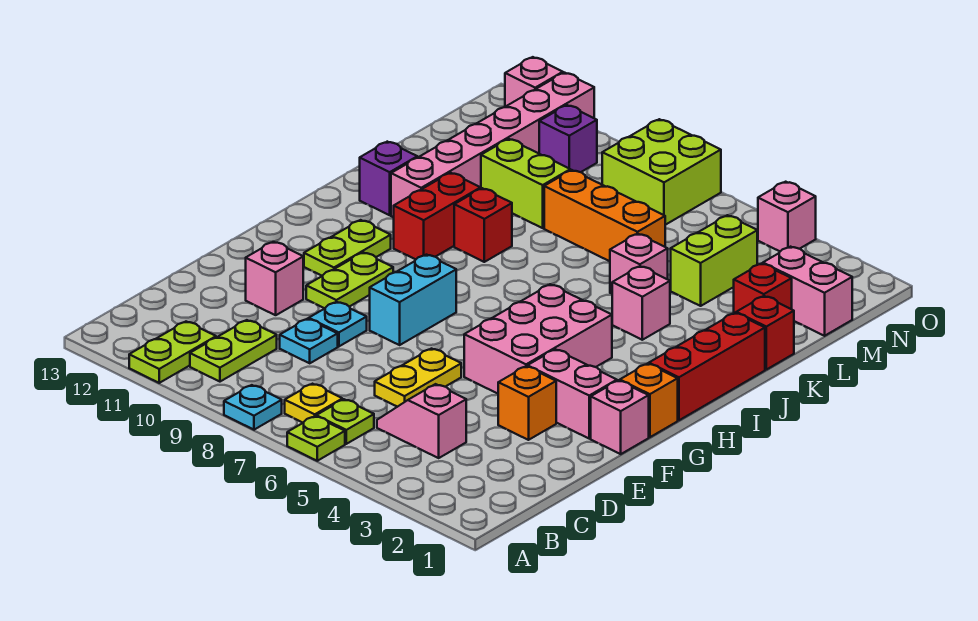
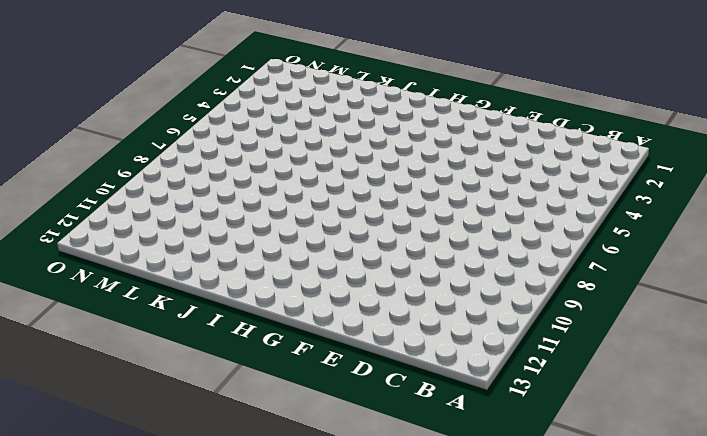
none -> lime 1x1 plate [287,416,345,461]
none -> cyan 1x1 plate [224,385,282,430]
none -> lime 1x2 plate [129,322,216,383]
none -> lime 1x1 plate [316,399,374,444]

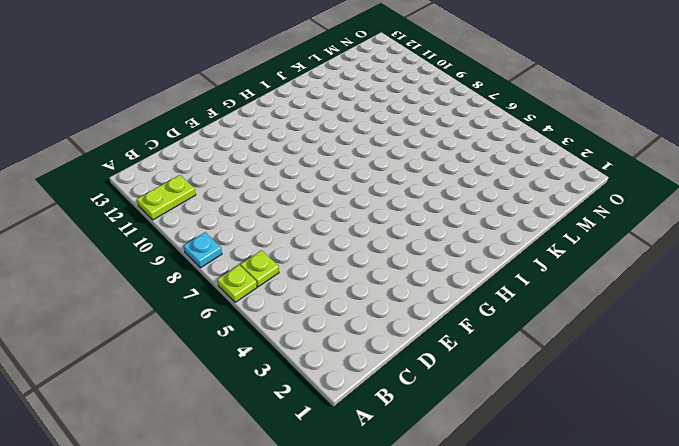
none -> yellow 1x1 plate [285,384,342,423]
none -> lime 1x2 plate [190,320,277,382]
none -> pink 1x2 slope [377,384,466,458]
none -> yellow 1x2 plate [375,349,461,407]

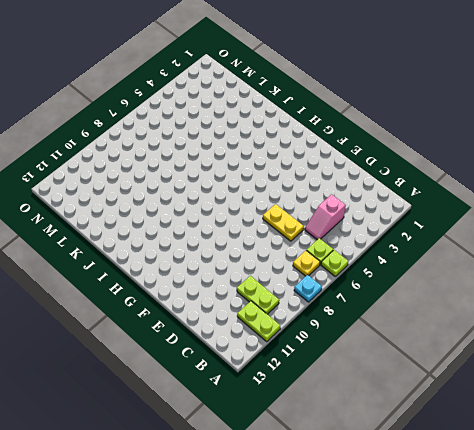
none -> cyan 1x1 plate [280,319,338,363]
none -> orange 1x1 brick [498,366,556,440]
none -> cyan 1x1 plate [309,302,367,346]
none -> pink 1x1 brick [246,242,303,315]

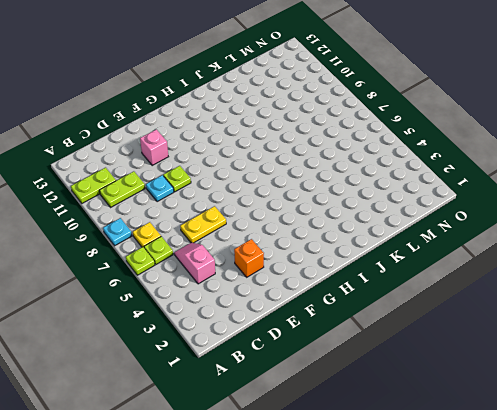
lime 1x1 plate [163,166,191,192] -> cyan 1x1 plate [309,302,367,346]
none -> pink 1x1 brick [591,380,649,454]
none -> pink 1x2 brick [528,349,617,438]
none -> pink 2x3 brick [464,284,612,394]
none -> cyan 1x2 brick [370,255,456,345]

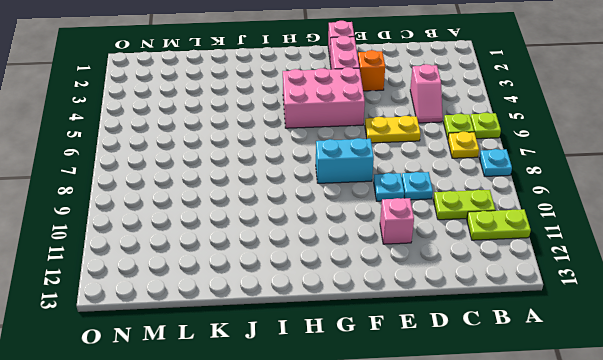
none -> lime 1x2 plate [306,252,393,308]
none -> orange 1x1 brick [620,364,678,437]
none -> lime 1x2 plate [304,220,391,276]
none -> red 1x3 brick [649,313,765,420]

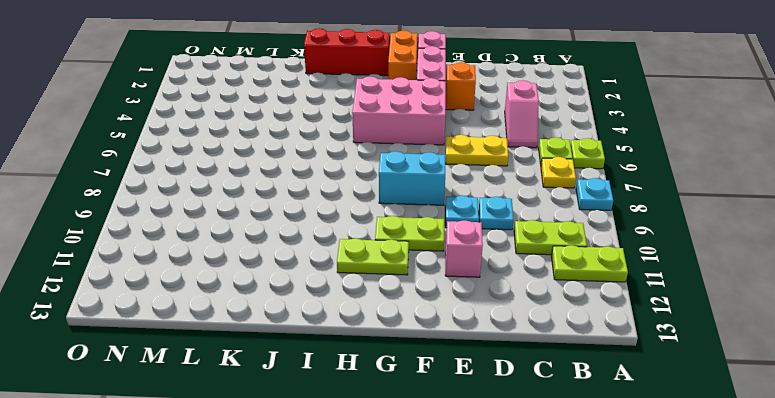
orange 1x2 brick [388,31,418,80] -> orange 1x1 brick [620,364,678,437]
none -> red 1x2 brick [394,173,481,259]
none -> pink 1x1 brick [612,266,670,340]
none -> red 1x1 brick [454,188,512,262]
none -> pink 1x6 brick [391,73,594,217]

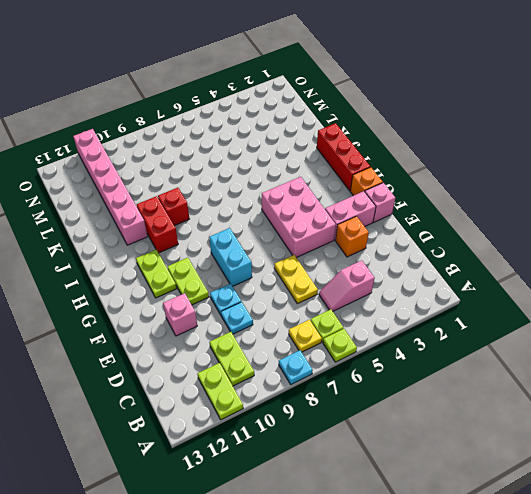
none -> pink 1x1 brick [612,266,670,340]
none -> purple 1x1 brick [360,142,418,215]
none -> red 1x1 brick [736,296,794,370]
none -> pink 1x1 brick [610,234,668,294]

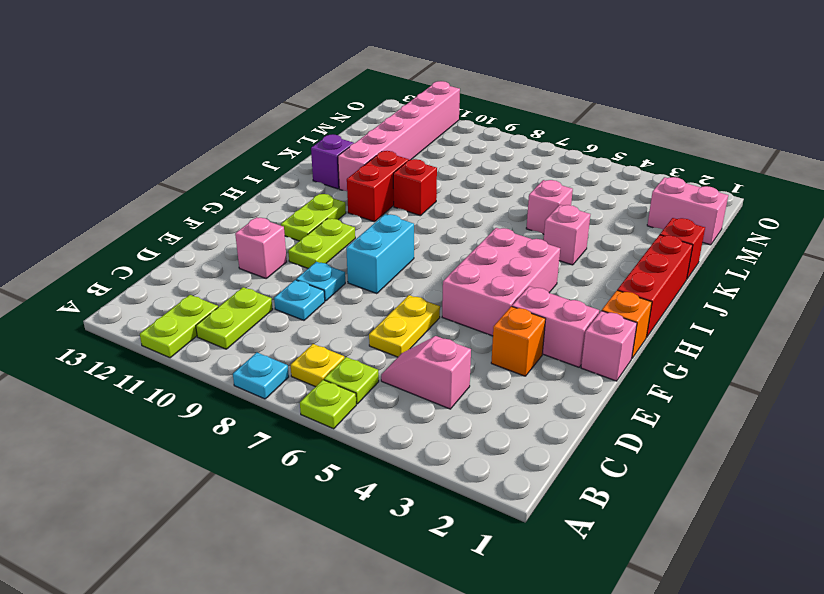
none -> red 1x1 brick [734,263,792,313]
none -> lime 1x2 brick [671,215,757,306]
none -> orange 1x3 brick [544,170,665,261]
none -> lime 1x2 brick [481,139,570,228]

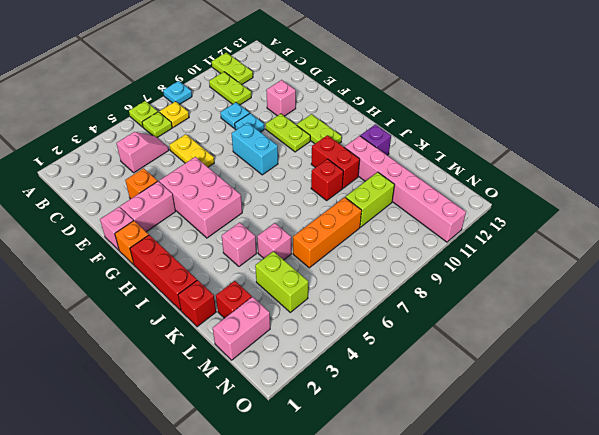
none -> lime 2x2 brick [602,119,721,225]
none -> purple 1x1 brick [539,105,597,172]
none -> pink 1x1 brick [758,182,816,251]
none -> pink 1x1 brick [505,57,563,107]

